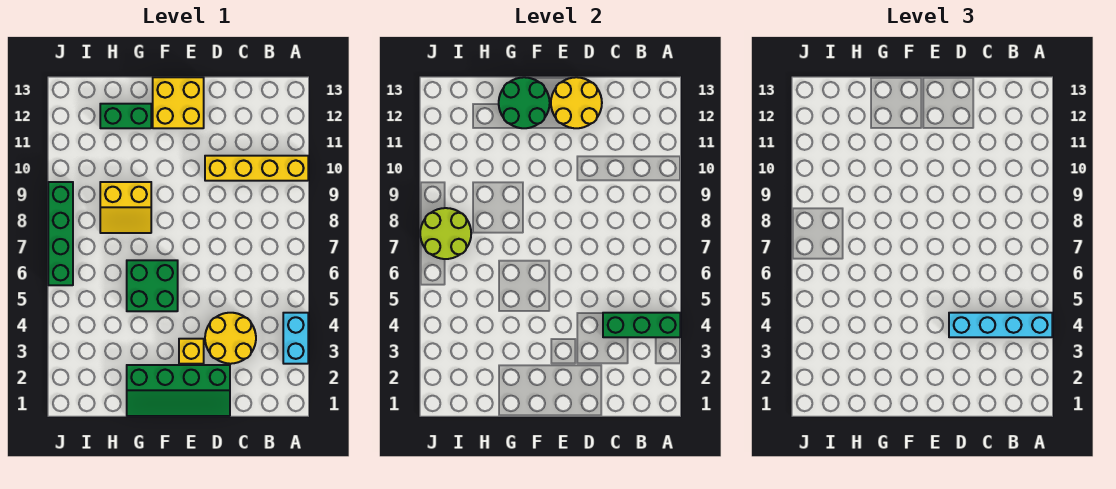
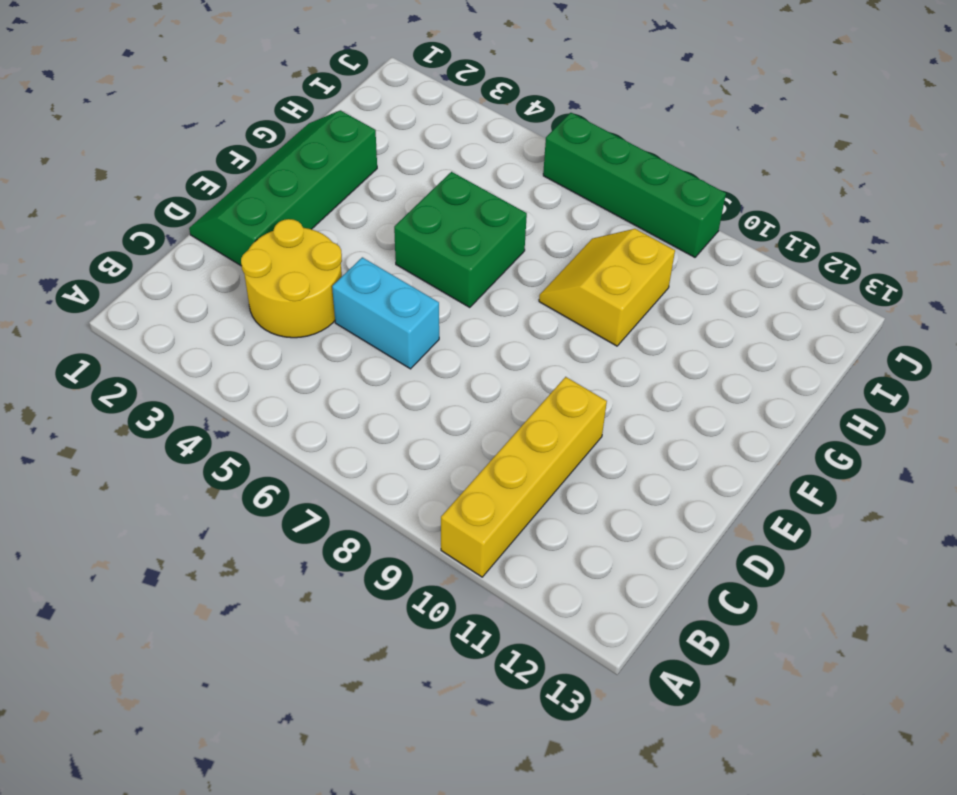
cyan 1x2 brick [332,257,439,369] -> cyan 1x2 brick moved to [283,313,308,364]
none -> yellow 1x1 brick [179,339,204,364]
none -> yellow 2x2 brick [153,77,204,128]
none -> green 1x2 brick [100,104,151,128]

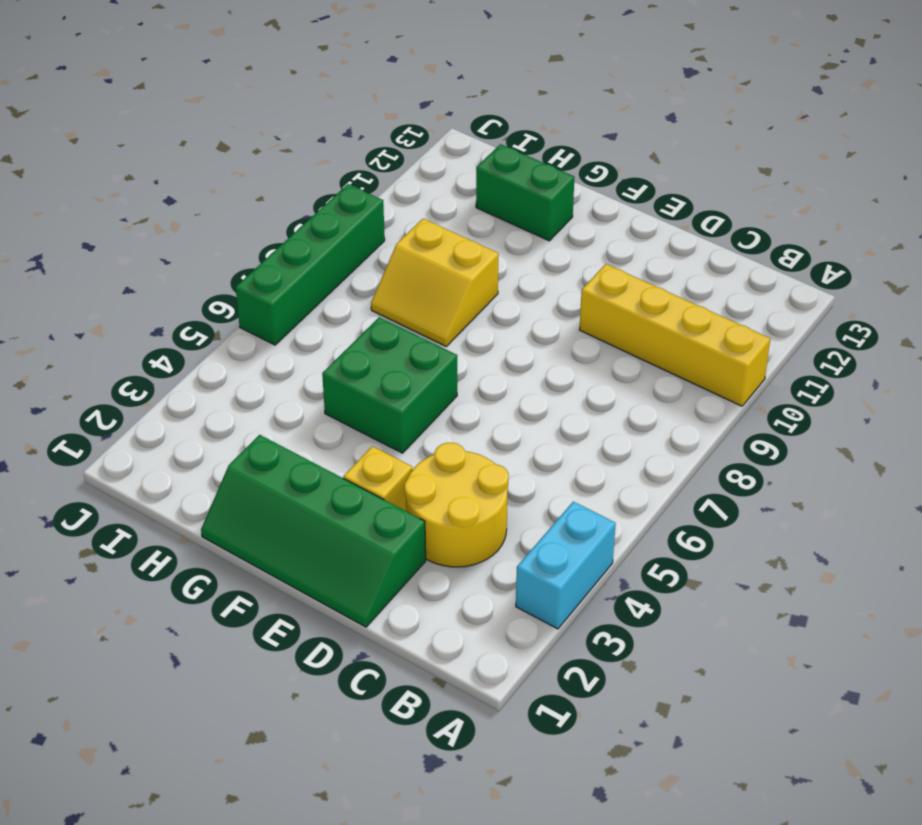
none -> yellow 2x2 brick [153,77,204,128]
none -> green 1x3 brick [603,313,680,337]
none -> yellow 2x2 round brick [551,77,602,128]

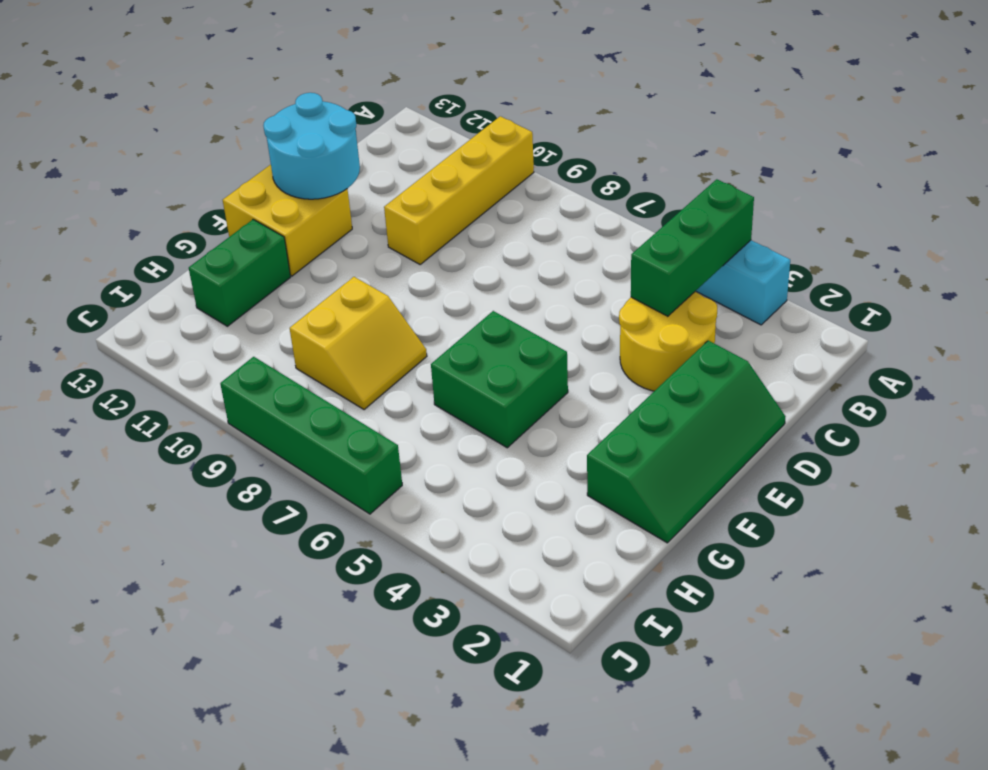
cyan 2x2 round brick [263,93,360,199] -> yellow 2x2 round brick [551,77,602,128]
none -> yellow 1x1 brick [179,339,204,364]
none -> green 2x2 round brick [499,77,550,128]
none -> lime 2x2 round brick [420,208,471,259]

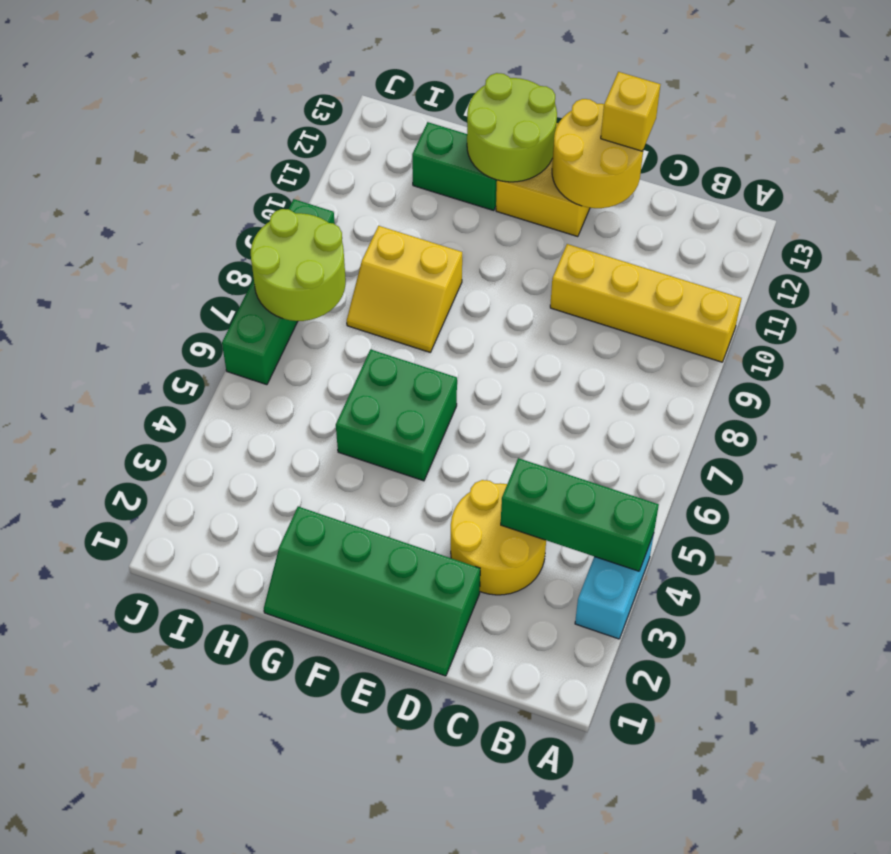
yellow 1x1 brick [601,72,661,151] -> yellow 1x1 brick moved to [179,339,204,364]
lime 2x2 round brick [467,73,557,182] -> green 2x2 round brick [499,77,550,128]
none -> cyan 1x4 brick [949,313,1052,337]

